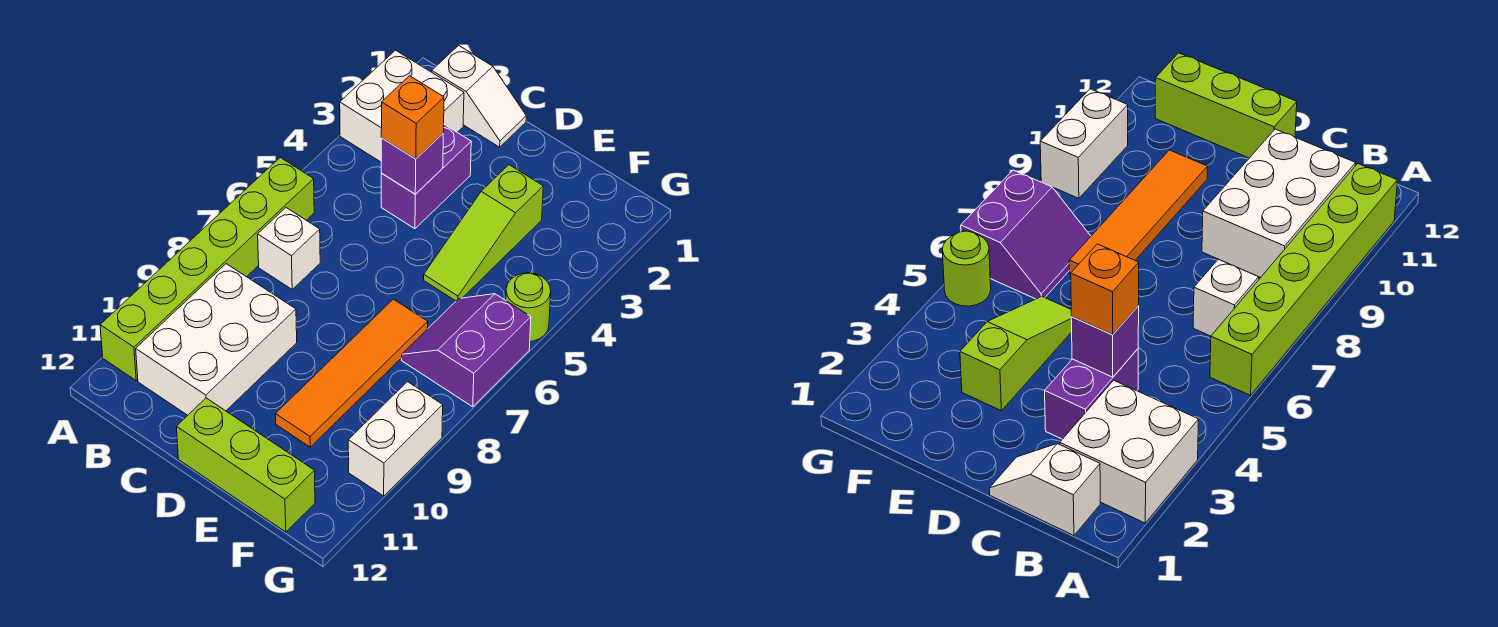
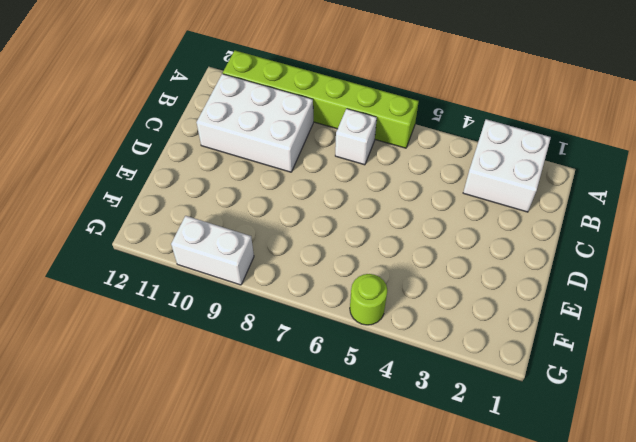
none -> white 1x2 slope [432,45,526,147]
none -> purple 1x2 brick [381,125,471,229]
none -> lime 1x3 brick [177,398,315,532]

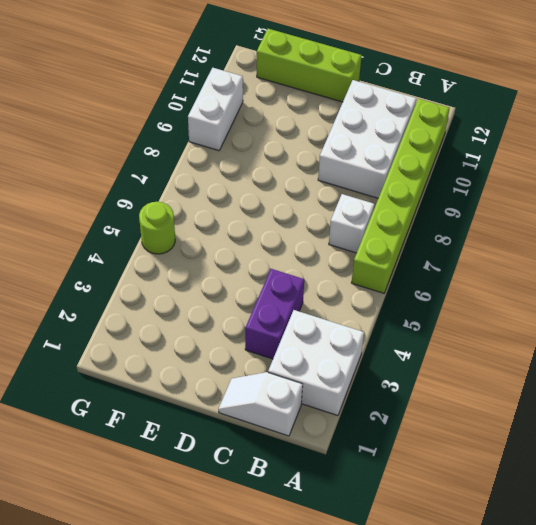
none -> lime 1x3 slope [424,165,543,301]
none -> orange 1x4 tile [275,299,428,447]
none -> purple 2x2 slope [402,294,531,407]

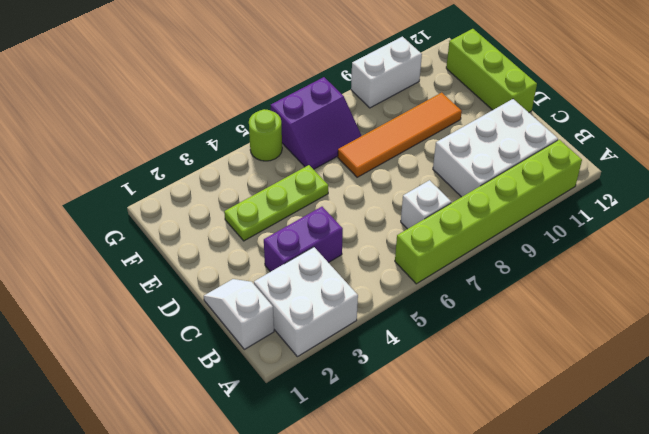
lime 1x3 plate [224,165,328,241] -> lime 1x3 slope [424,165,543,301]
none -> purple 1x1 brick [381,134,443,194]
none -> orange 1x1 brick [381,76,444,159]

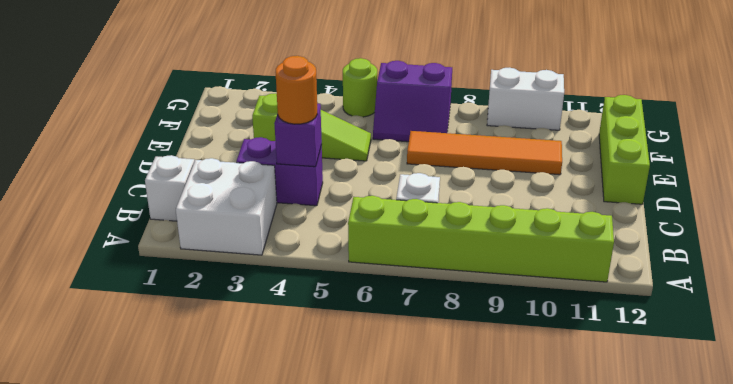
orange 1x1 round brick [276,56,317,124] -> orange 1x1 brick [381,76,444,159]
none -> white 2x3 brick [136,264,297,415]

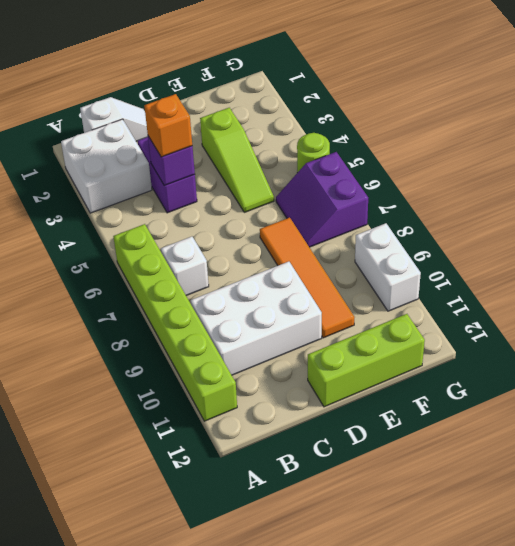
white 2x3 brick [191,262,322,375] -> white 2x3 brick turned to [136,264,297,415]

